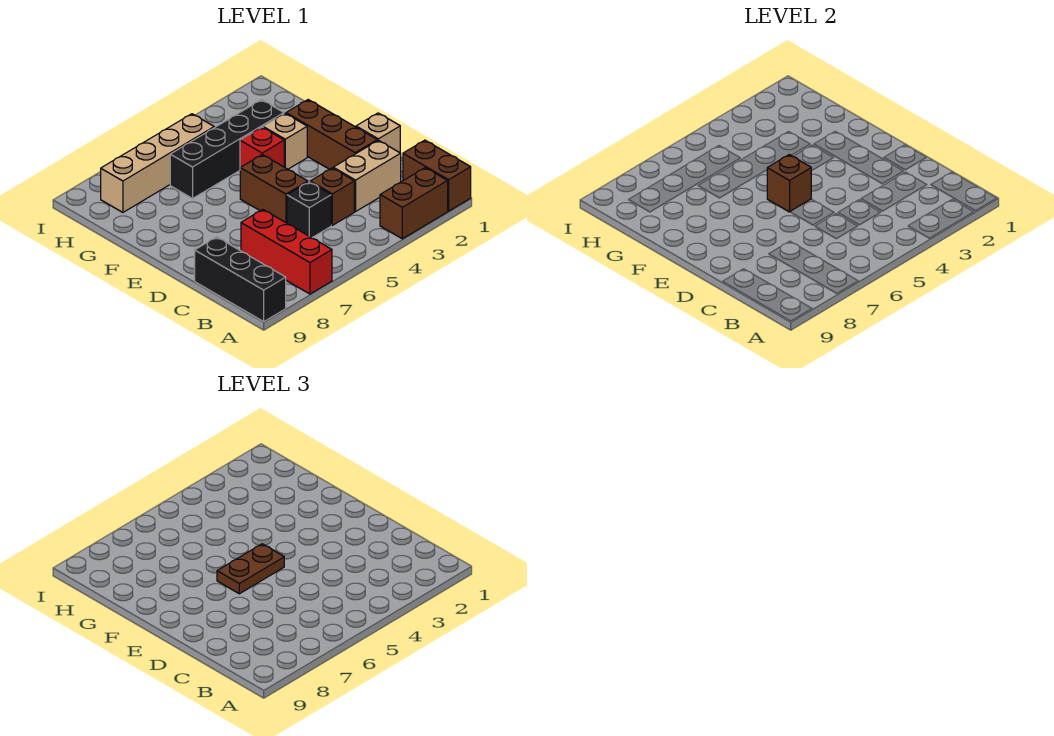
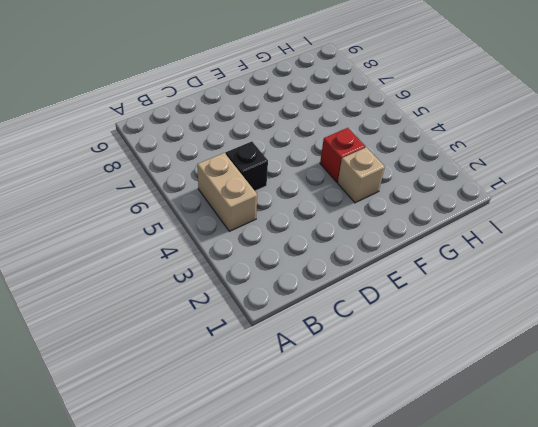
tan 1x2 brick [197,153,257,231] -> tan 1x2 brick moved to [333,140,401,212]
none -> brown 1x2 brick [403,140,471,211]
none -> brown 1x2 brick [380,168,448,239]
none -> red 1x3 brick [241,210,332,294]

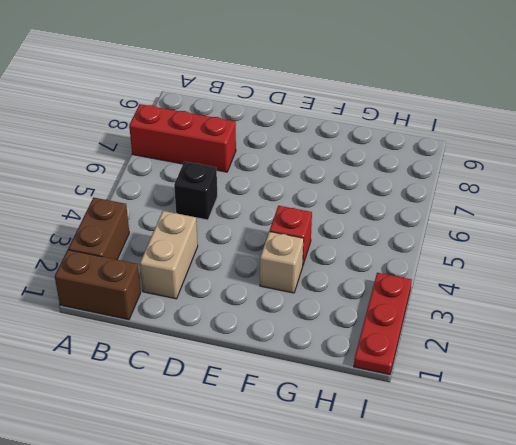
red 1x3 plate [354,273,412,375] -> none
none -> black 1x3 brick [195,237,286,321]
none -> brown 1x1 brick [310,168,354,225]
none -> tan 1x1 brick [356,113,400,153]

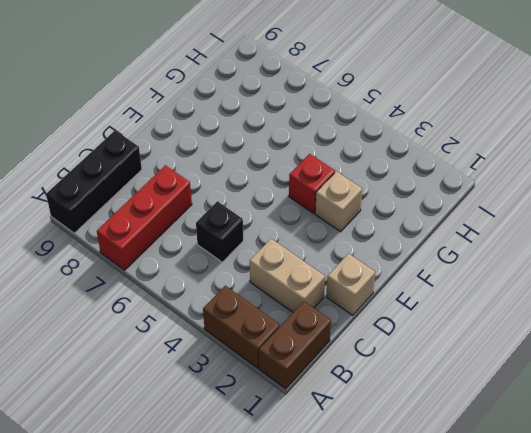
none -> brown 1x1 brick [310,168,354,225]
none -> brown 1x3 brick [286,100,377,169]
none -> brown 1x2 brick [240,155,308,223]

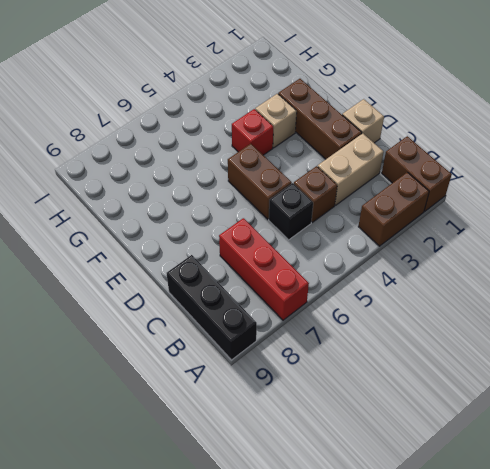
none -> black 1x4 brick [170,100,284,198]
none -> tan 1x4 brick [101,114,214,212]
none -> brown 1x1 brick [767,155,811,212]

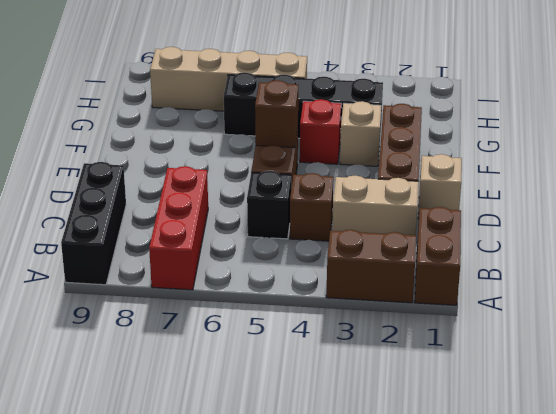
none -> brown 1x2 plate [217,544,284,594]

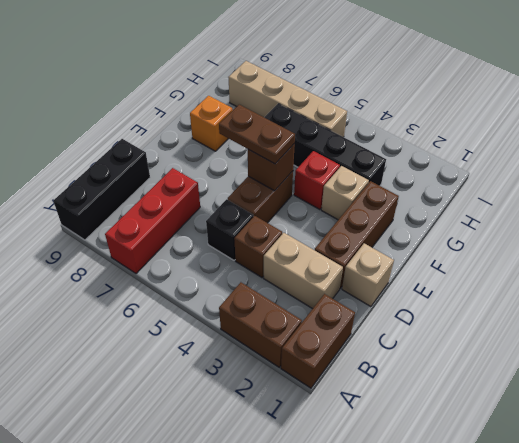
orange 1x1 brick [190,96,233,151] -> none

